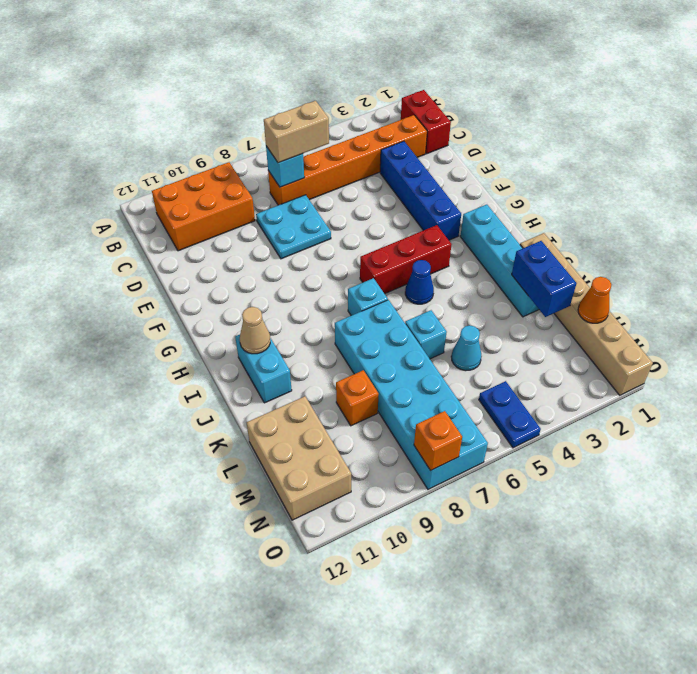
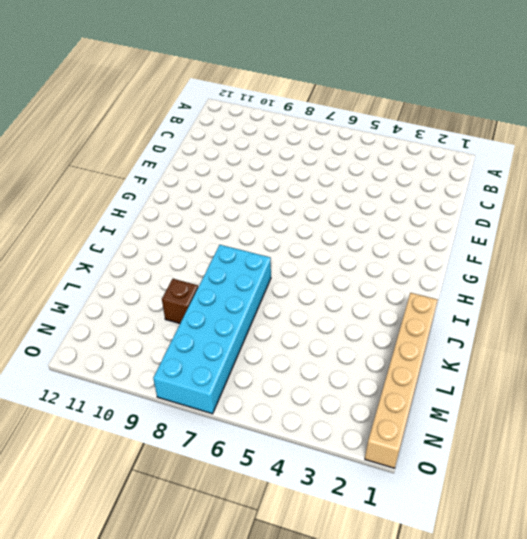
brown 1x1 brick [162,279,198,323] -> orange 1x1 brick [336,370,379,426]
none -> red 1x2 brick [401,90,451,154]
none -> orange 2x3 brick [152,162,255,251]
none -> orange 1x6 brick [268,115,427,205]

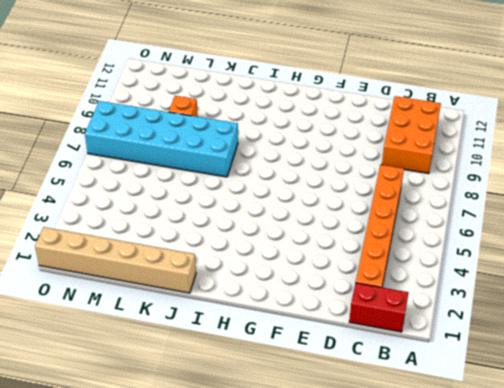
none -> blue 1x4 brick [380,141,461,240]
none -> cyan 2x2 plate [256,195,331,259]
none -> cyan 1x4 brick [460,205,539,317]

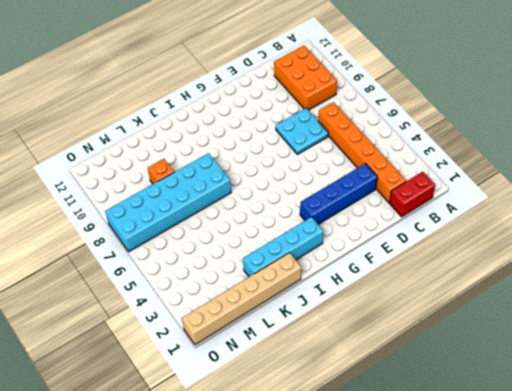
none -> red 1x3 brick [360,225,452,294]
none -> blue 1x1 cone [405,260,434,304]
none -> cyan 1x1 brick [348,278,388,316]

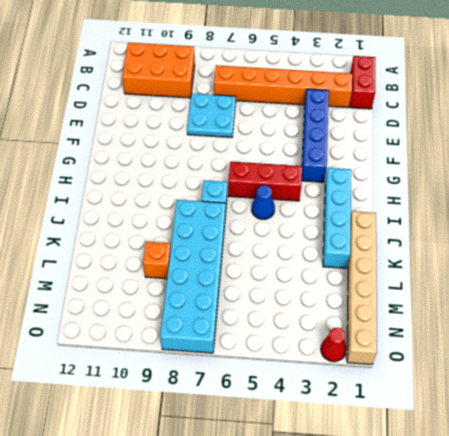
red 1x1 cone [321,328,346,362] -> none
none -> cyan 1x2 brick [235,335,292,403]
none -> cyan 1x1 brick [405,310,447,359]
none -> cyan 1x1 cone [451,326,482,371]

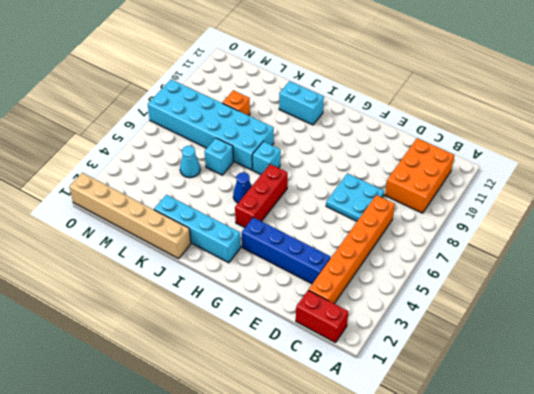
none -> tan 2x3 brick [247,396,351,520]
none -> blue 1x2 plate [479,381,541,448]
none -> cyan 1x1 brick [266,146,304,187]

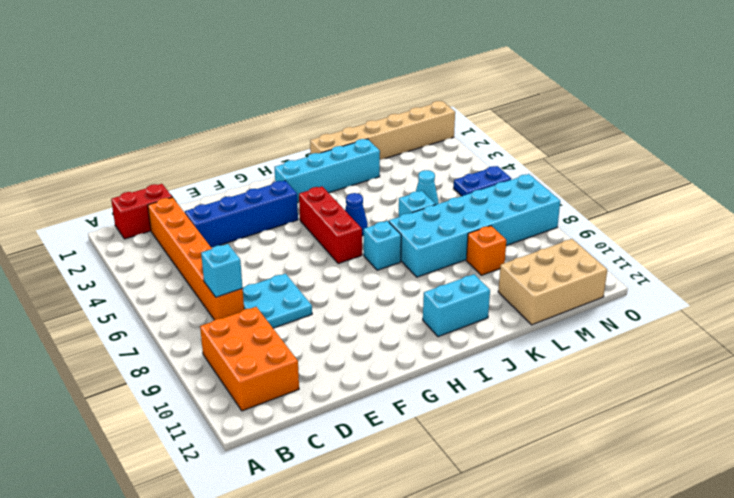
none -> tan 1x1 cone [240,307,270,354]
none -> blue 1x2 brick [512,241,577,317]
none -> orange 1x1 cone [578,277,611,323]

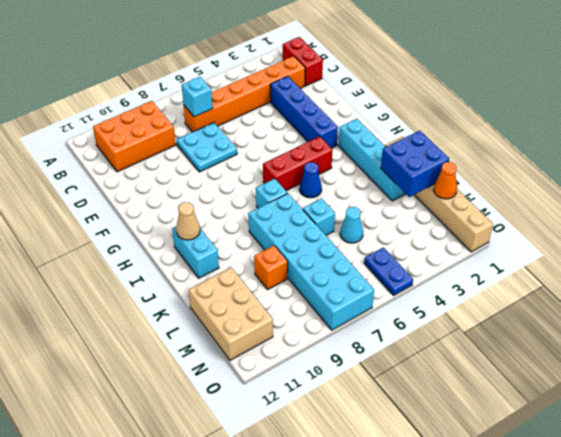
blue 2x2 brick [381,131,449,197] -> blue 1x2 brick [512,241,577,317]
none -> orange 1x1 brick [414,411,462,471]
none -> tan 1x2 brick [264,101,329,163]

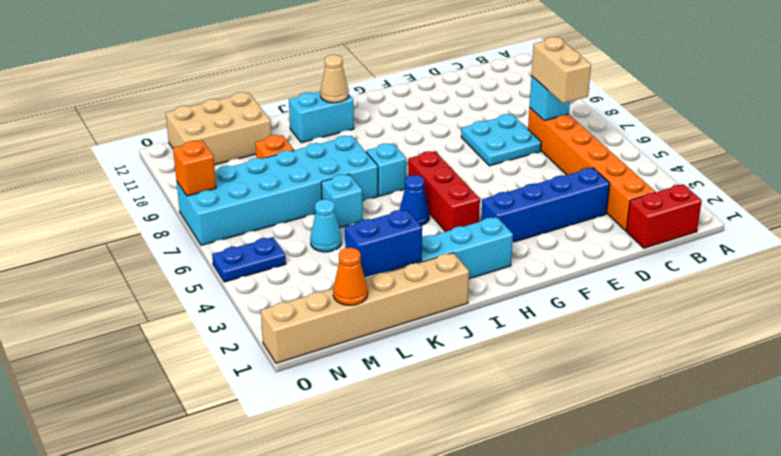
none -> orange 2x3 brick [152,162,255,251]

